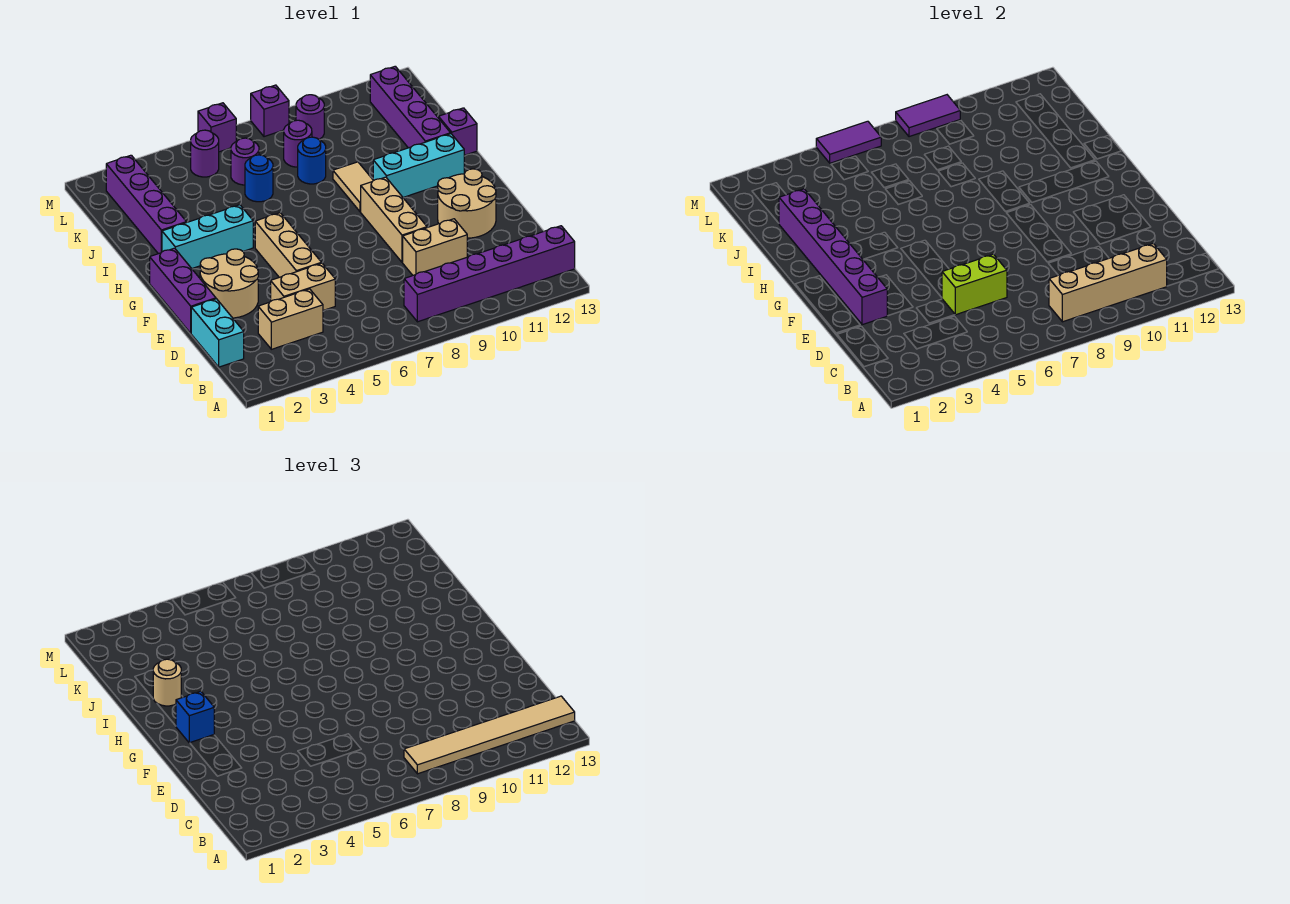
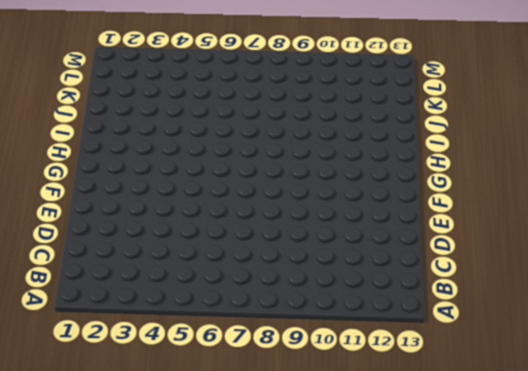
none -> purple 1x6 brick [404,226,575,322]
none -> cyan 1x2 brick [191,299,244,367]
none -> tan 1x2 brick [258,289,323,349]
none -> tan 1x2 brick [271,263,335,310]

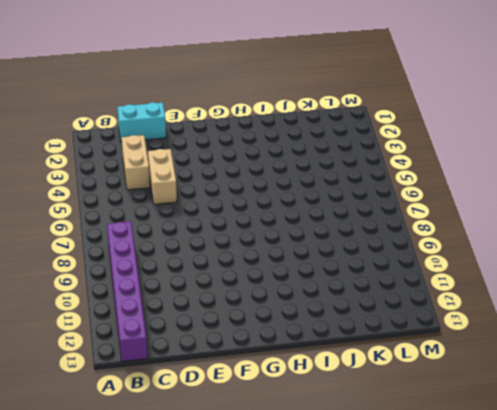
none -> tan 1x2 brick [403,219,467,275]
none -> purple 1x3 brick [150,248,216,333]
none -> tan 2x2 round brick [200,249,258,318]
none -> tan 1x3 brick [255,213,321,277]

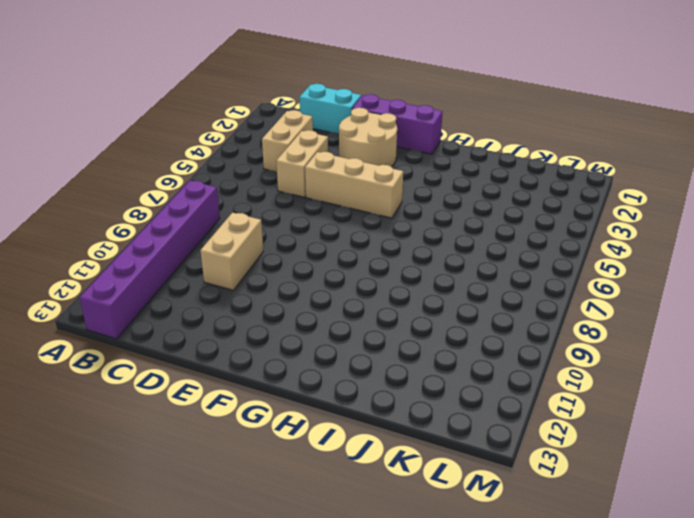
none -> tan 1x3 brick [361,177,427,262]
none -> tan 2x2 round brick [438,169,496,238]
none -> cyan 1x3 brick [162,205,253,268]
none -> tan 1x2 tile [333,162,374,212]

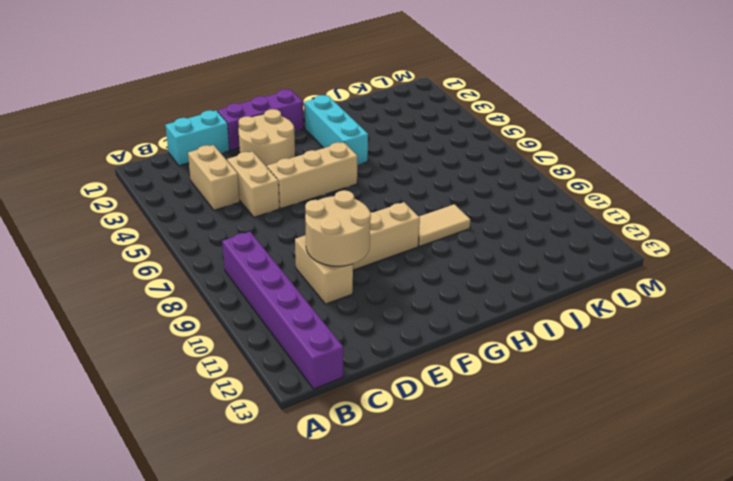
tan 2x2 round brick [305,190,371,266] -> tan 2x2 round brick moved to [438,169,496,238]
none -> cyan 1x3 brick [373,134,464,197]
none -> purple 1x4 brick [106,155,186,254]
none -> purple 1x4 brick [370,66,451,148]
none -> purple 1x1 brick [438,108,477,155]

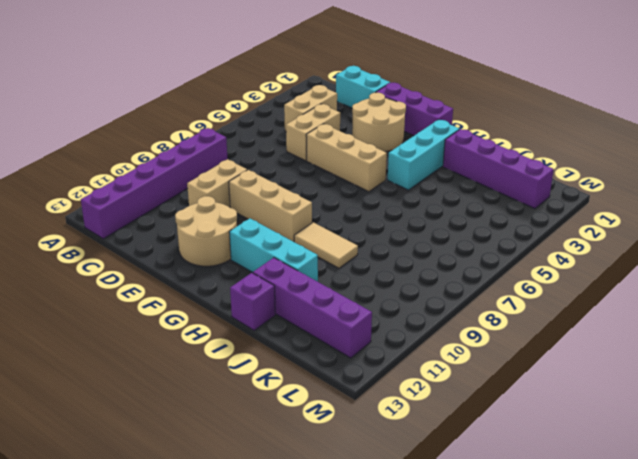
cyan 1x3 brick [229,218,318,282] -> cyan 1x3 brick turned to [373,134,464,197]
none -> blue 1x1 round brick [245,155,273,202]
none -> blue 1x1 round brick [298,137,326,184]
none -> purple 1x1 round brick [231,138,259,185]
none -> purple 1x1 round brick [284,120,312,167]

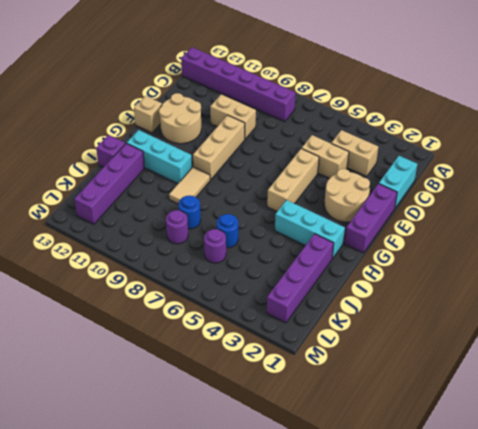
tan 1x1 brick [134,96,162,133] -> none
none -> purple 1x1 round brick [191,130,219,177]
none -> purple 1x1 round brick [296,95,324,139]
none -> purple 1x1 brick [198,103,236,152]
none -> purple 1x1 brick [251,85,289,137]

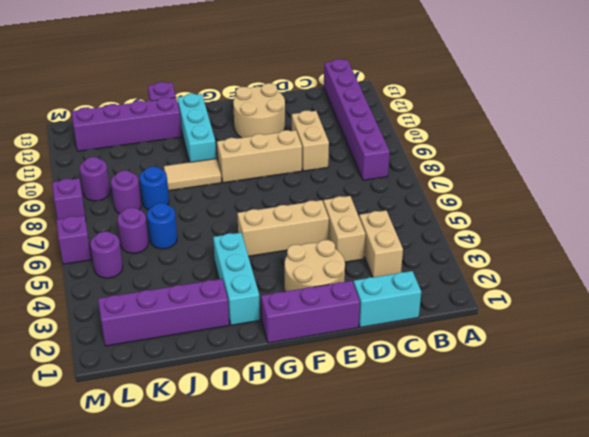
none -> tan 1x4 brick [1049,243,1167,322]
none -> lime 1x2 brick [942,254,1007,315]
none -> purple 1x6 brick [779,189,887,325]
none -> purple 1x2 tile [816,121,881,163]

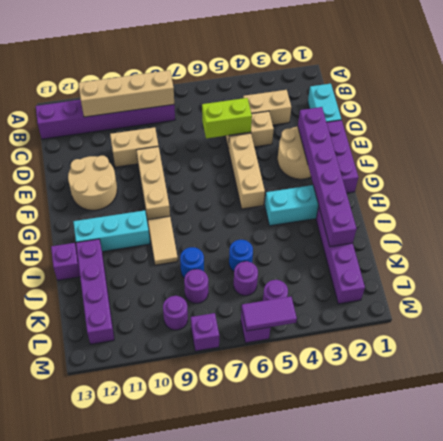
none -> purple 1x2 tile [896,95,960,137]
none -> tan 1x6 tile [404,696,575,774]
none -> blue 1x1 brick [176,691,214,743]
none -> tan 1x1 round brick [153,659,181,706]

